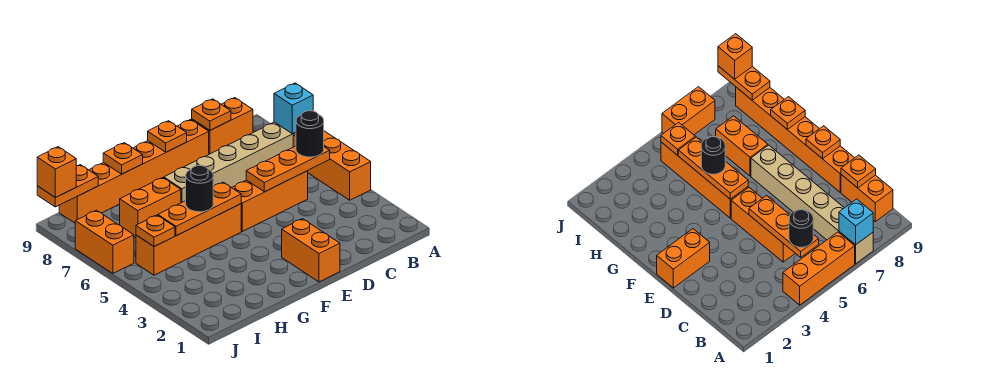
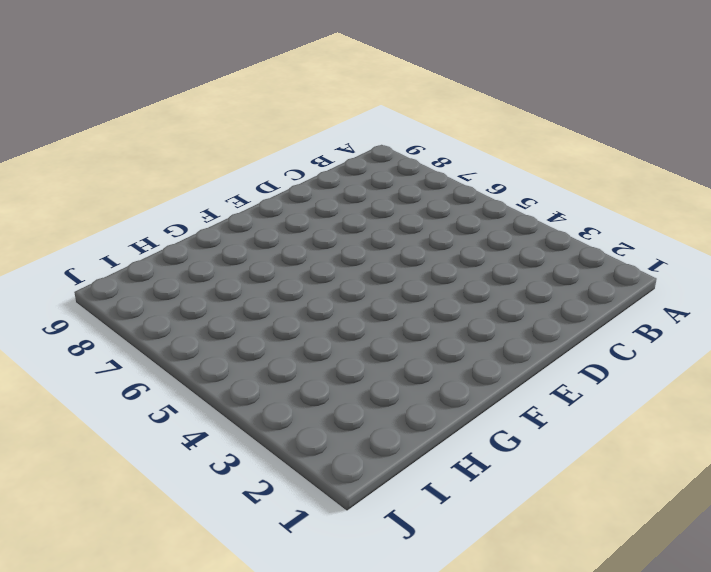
none -> orange 1x3 brick [293,131,371,200]
none -> tan 1x6 brick [164,122,296,203]
none -> orange 1x2 brick [192,98,253,154]

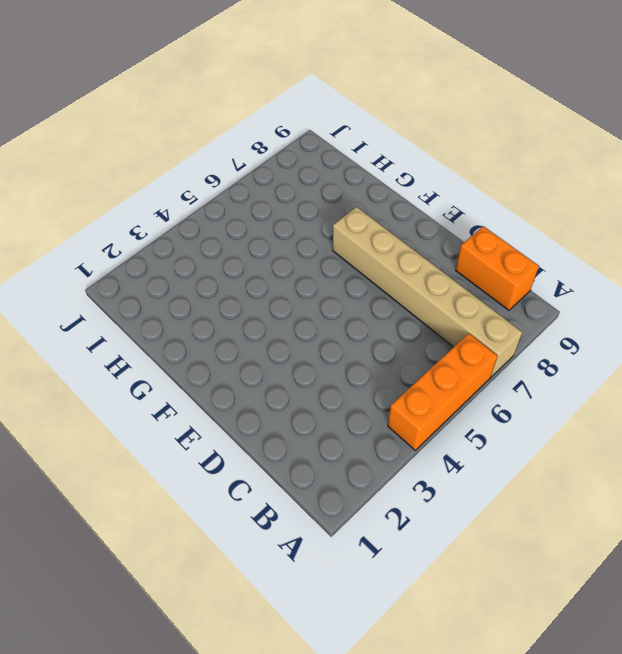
none -> orange 1x3 brick [232,171,308,231]
none -> orange 1x6 brick [59,120,209,223]
none -> orange 1x2 brick [282,219,340,282]

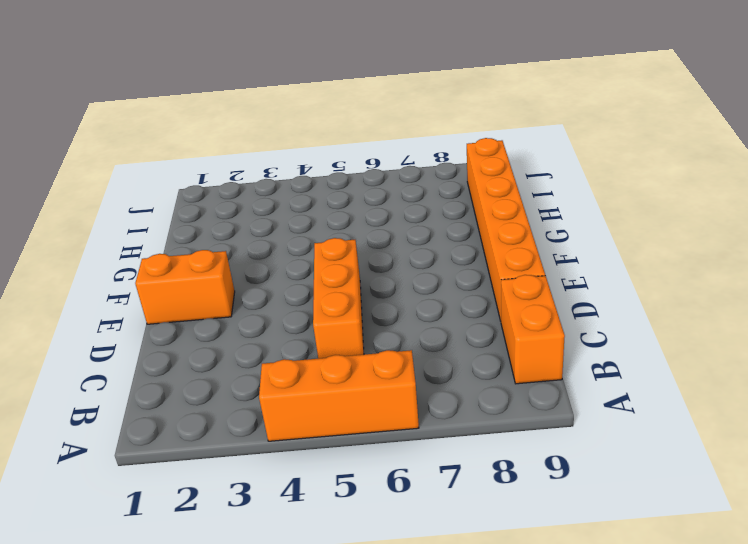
none -> tan 1x6 brick [164,122,296,203]
none -> orange 1x4 brick [136,204,241,275]
none -> orange 1x2 brick [120,178,181,238]

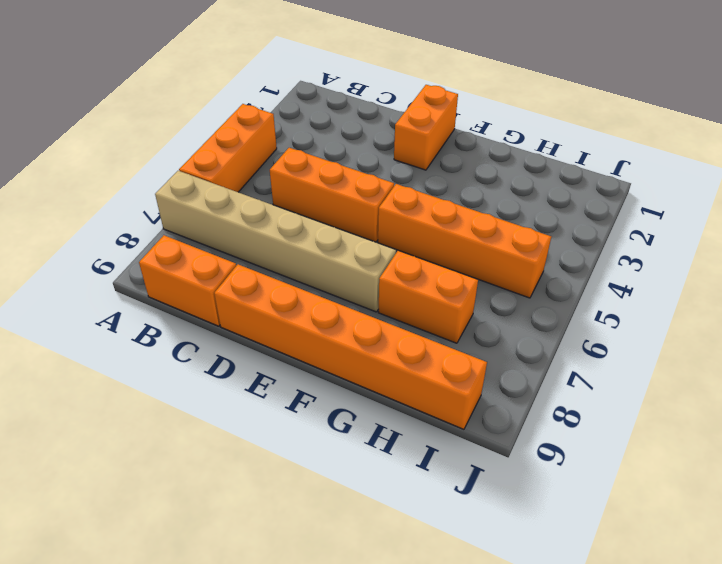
none -> orange 1x2 brick [75,210,134,274]
none -> cyan 1x1 brick [274,83,313,134]
none -> orange 1x3 plate [246,146,330,192]

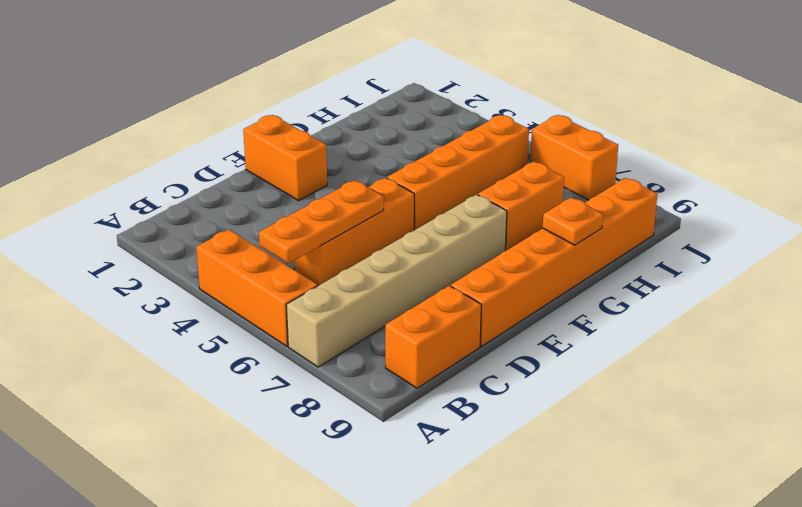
none -> cyan 1x1 brick [274,83,313,134]
none -> orange 1x1 plate [192,99,231,130]
none -> orange 1x1 plate [148,121,187,152]

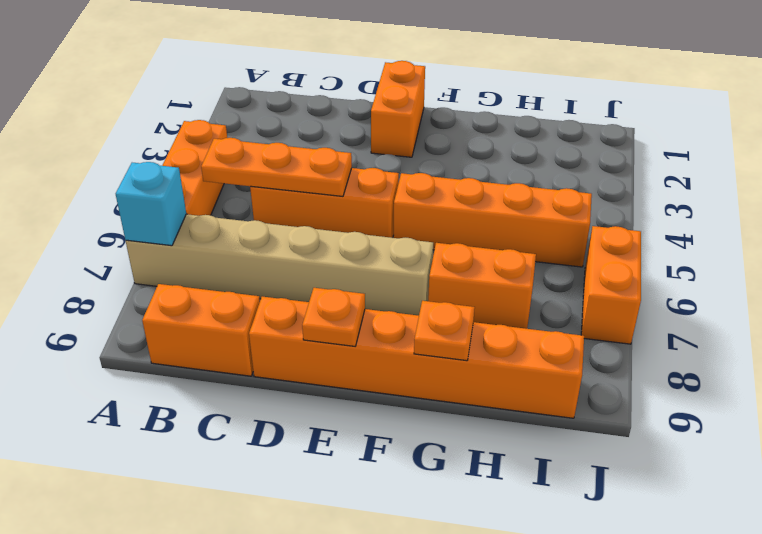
none -> orange 1x1 plate [192,99,231,130]
none -> orange 1x3 plate [158,182,241,236]
none -> orange 1x1 plate [136,215,175,247]

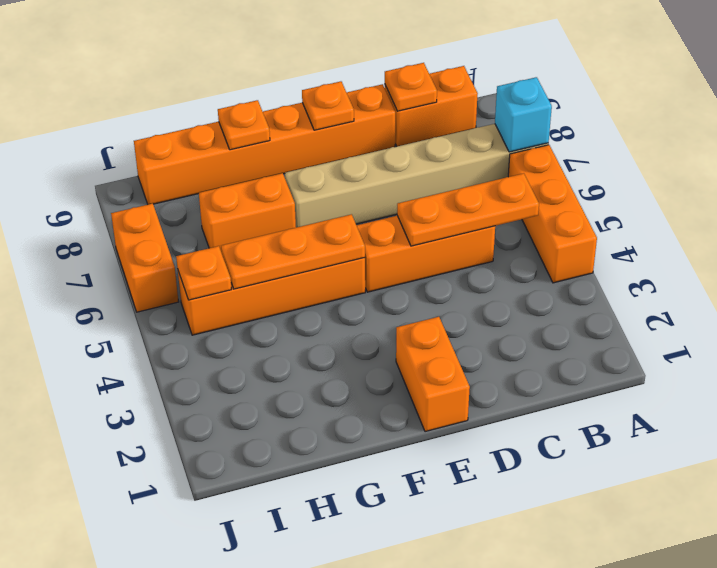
none -> orange 1x2 plate [37,165,98,207]
none -> black 1x1 round brick [296,111,324,157]
none -> black 1x1 round brick [186,166,213,212]

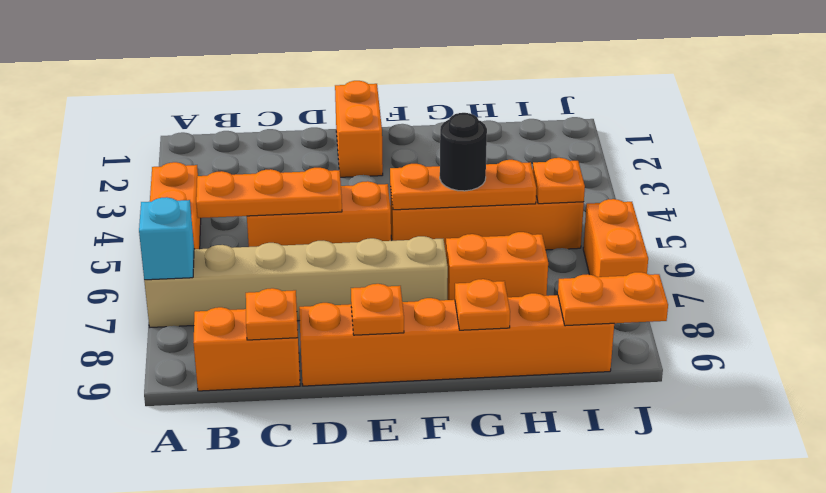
none -> black 1x1 round brick [296,111,324,157]
none -> orange 1x1 brick [37,147,76,198]

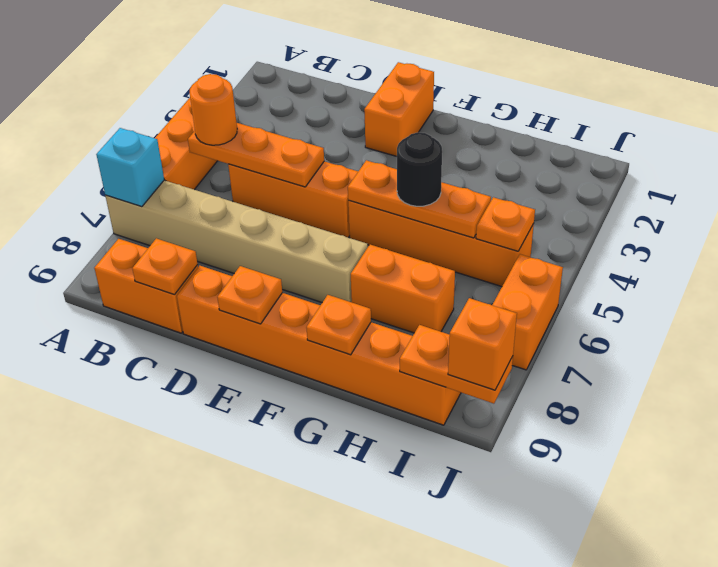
orange 1x1 round brick [190,74,237,145] -> black 1x1 round brick [296,111,324,157]

